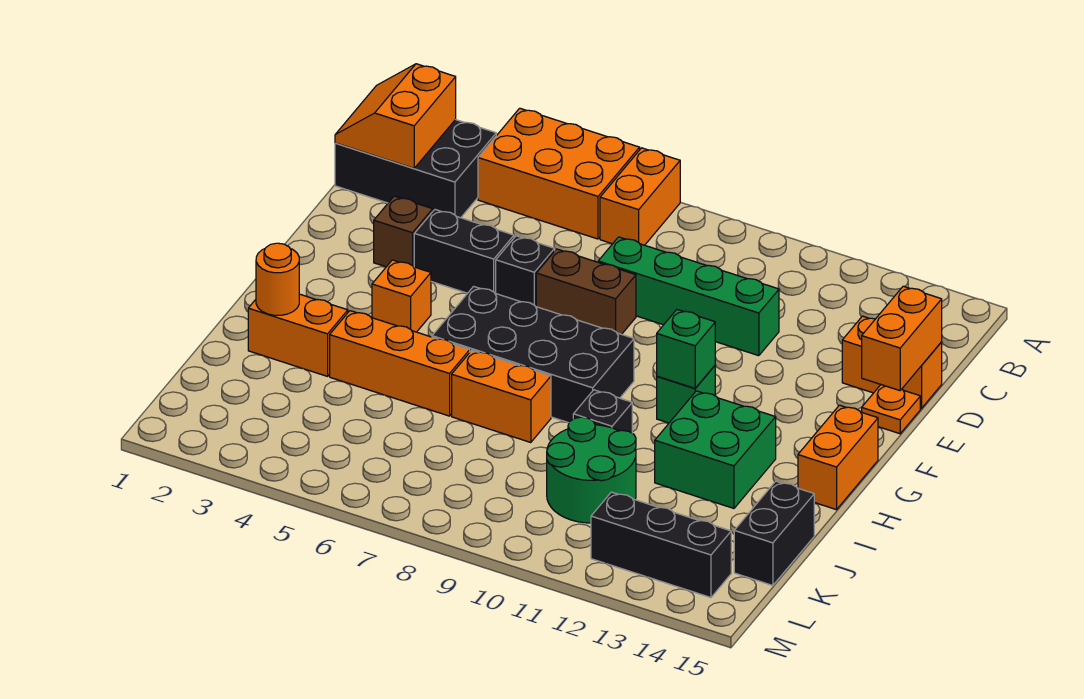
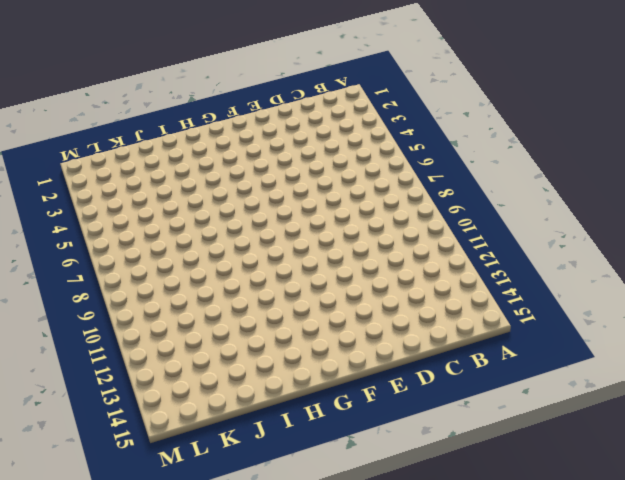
none -> orange 2x3 brick [478,108,640,239]
none -> orange 1x2 brick [600,148,680,245]
none -> black 2x3 brick [335,120,496,218]

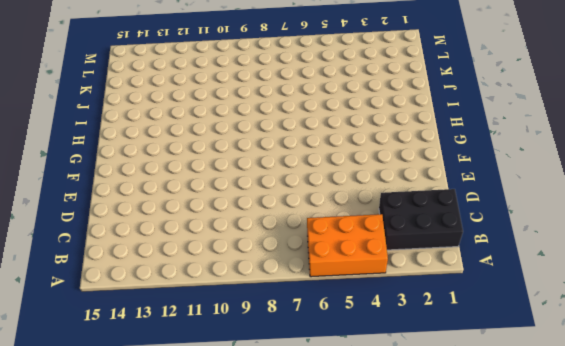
none -> orange 1x2 brick [600,148,680,245]
none -> green 1x4 brick [598,237,779,356]
none -> orange 1x2 brick [842,316,942,408]

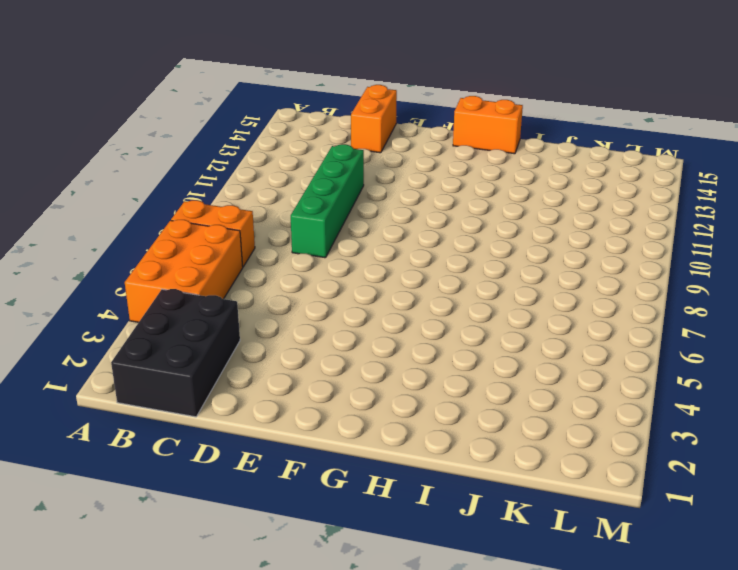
none -> brown 1x1 brick [374,196,433,267]
none -> black 1x2 brick [414,210,514,293]
none -> black 1x1 brick [496,236,555,306]

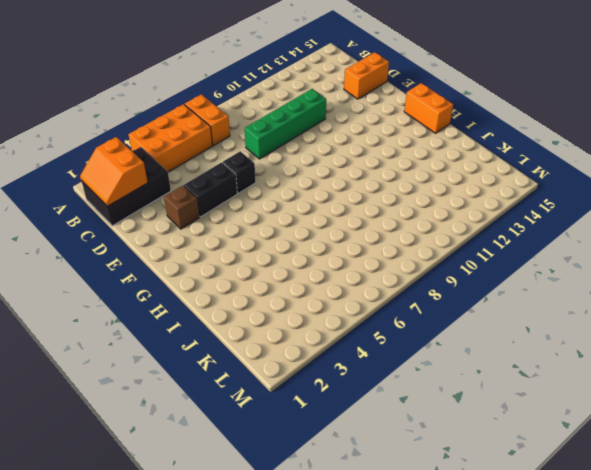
none -> brown 1x2 brick [536,249,636,334]
none -> orange 1x1 plate [862,385,920,434]
none -> orange 1x1 brick [372,260,431,332]

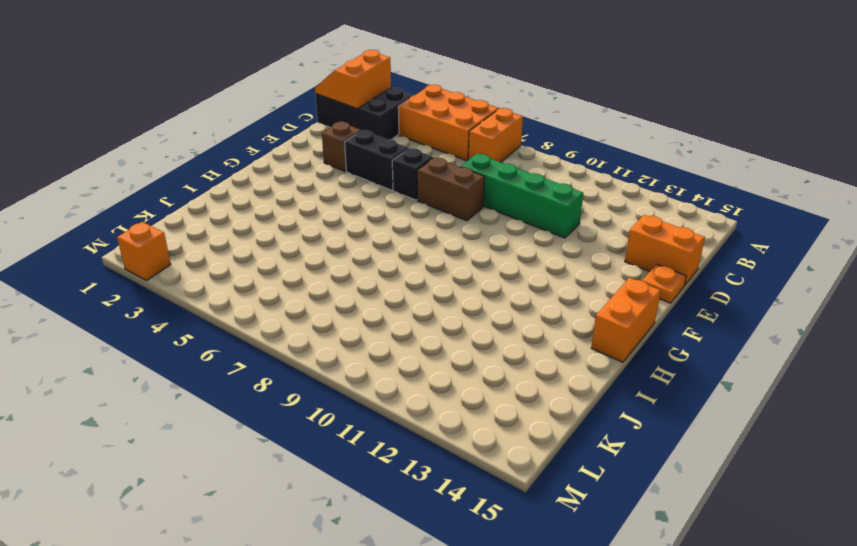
orange 1x1 brick [117,222,171,280] -> orange 1x1 brick moved to [372,260,431,332]
none -> black 2x4 brick [432,286,634,423]
none -> green 1x1 brick [657,366,715,423]
none -> green 2x2 brick [655,391,776,508]

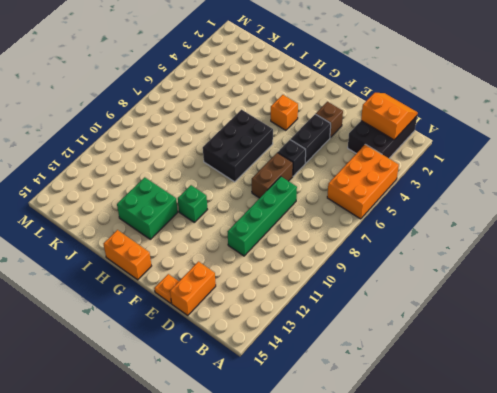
black 2x3 brick [203,110,273,182] -> black 2x4 brick [432,286,634,423]
none -> orange 1x2 brick [600,148,680,245]
none -> orange 1x2 brick [248,294,348,376]
none -> orange 1x3 brick [330,311,470,416]

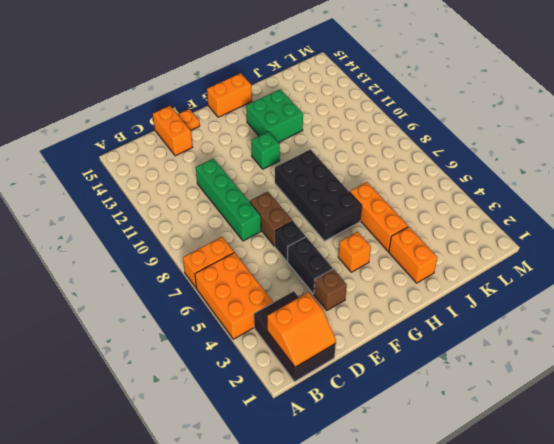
none -> orange 1x2 brick [452,350,551,443]
none -> black 1x1 brick [573,390,632,433]
none -> green 2x2 round brick [547,417,636,523]

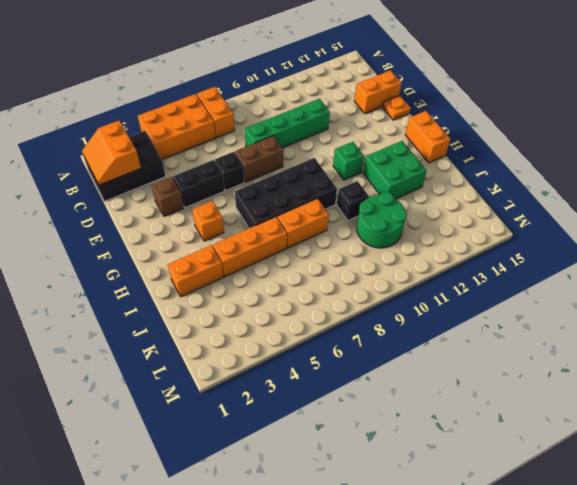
none -> black 1x2 brick [734,481,814,585]
none -> black 1x3 brick [591,492,731,598]
none -> orange 1x2 brick [862,286,942,391]

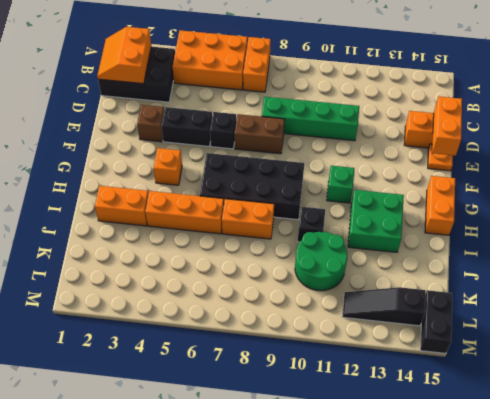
black 1x3 slope [342,287,426,326] -> black 1x3 brick [591,492,731,598]
black 1x2 brick [420,290,452,353] -> black 1x2 brick moved to [734,481,814,585]
none -> green 1x1 brick [657,310,715,388]
none -> orange 1x1 round brick [256,243,299,315]

